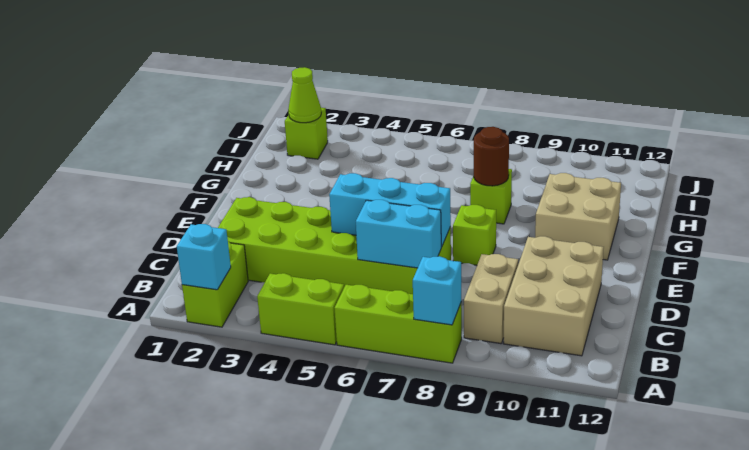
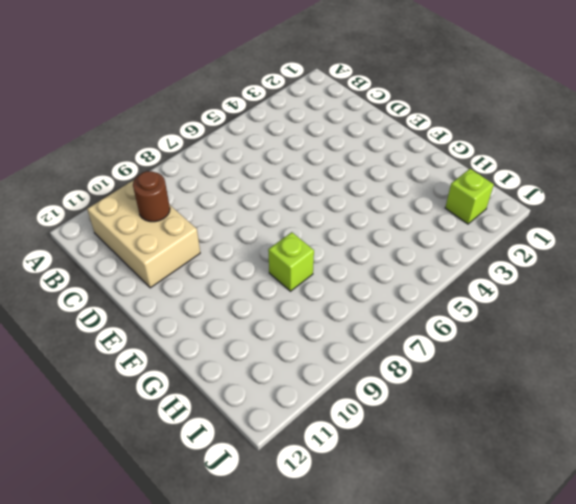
brown 1x1 round brick [133,171,170,222] -> brown 1x1 round brick moved to [474,127,509,186]
none -> lime 1x2 brick [182,241,248,327]
none -> lime 1x2 brick [257,273,344,345]
none -> lime 1x3 brick [335,285,462,363]

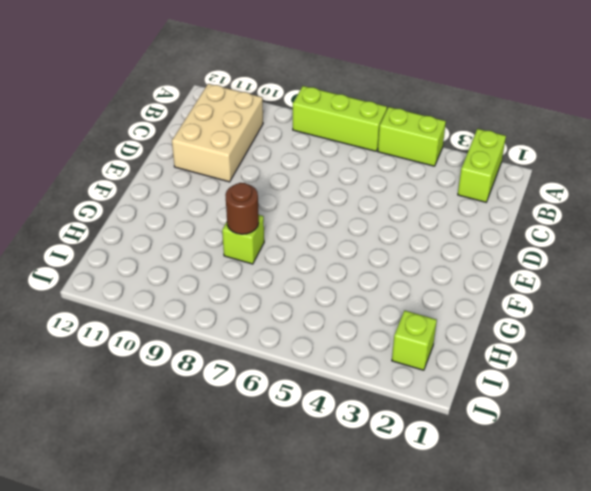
none -> tan 1x2 brick [464,254,518,344]
none -> lime 2x6 brick [218,197,451,294]
none -> lime 1x1 brick [453,205,496,265]

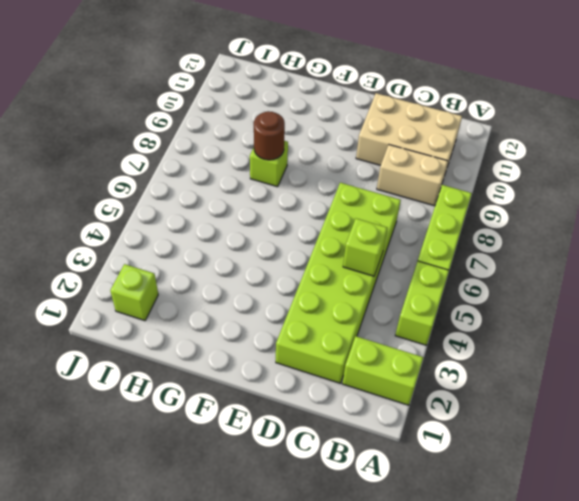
lime 1x1 brick [343,218,387,276] -> lime 1x1 brick moved to [453,205,496,265]
none -> tan 2x2 brick [535,173,621,260]
none -> cyan 1x1 brick [177,224,231,290]
none -> cyan 1x1 brick [413,256,461,325]

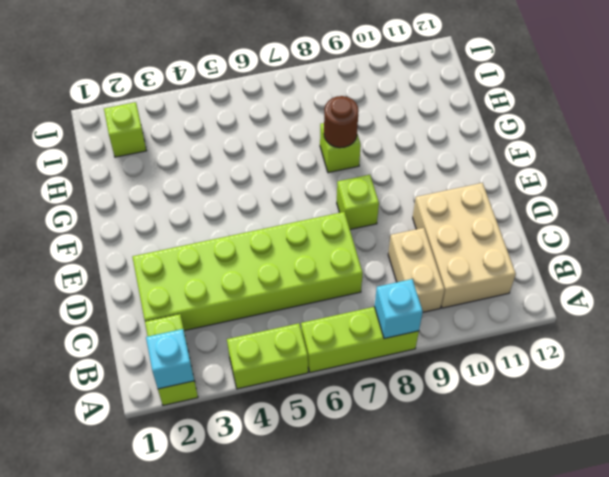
none -> tan 2x2 brick [535,173,621,260]
none -> cyan 1x2 brick [356,200,441,268]
none -> cyan 1x3 brick [329,173,451,247]

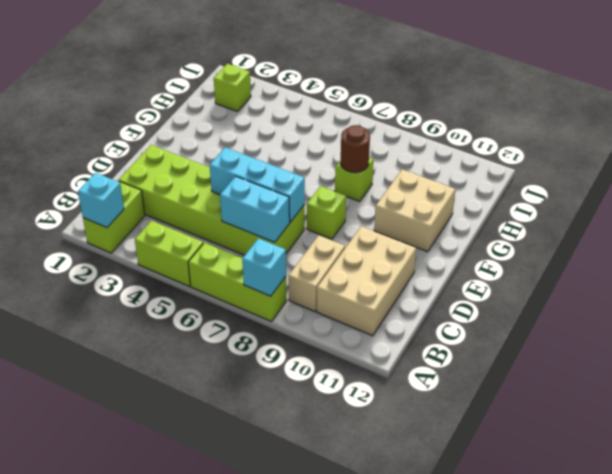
none -> lime 1x1 cone [288,67,321,123]

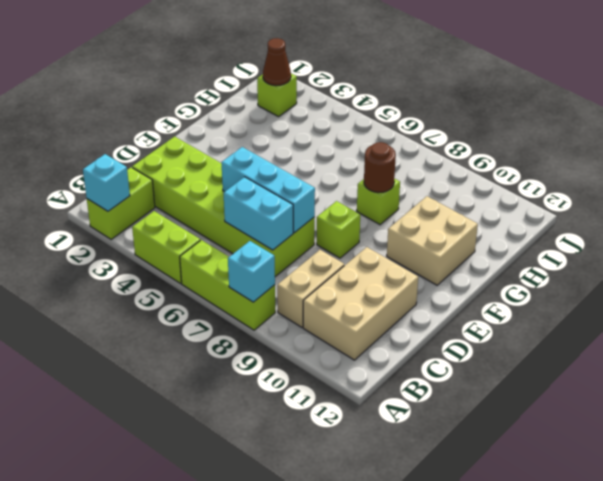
brown 1x1 cone [263,38,291,86] -> lime 1x1 cone [288,67,321,123]

